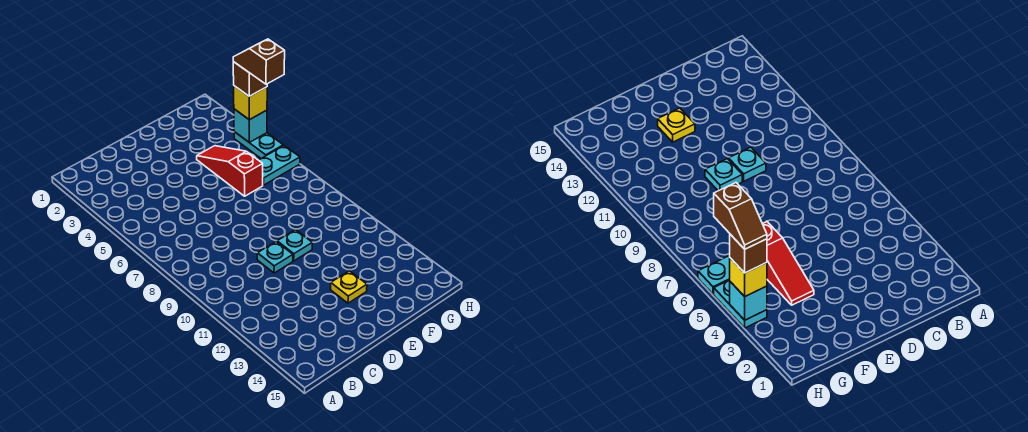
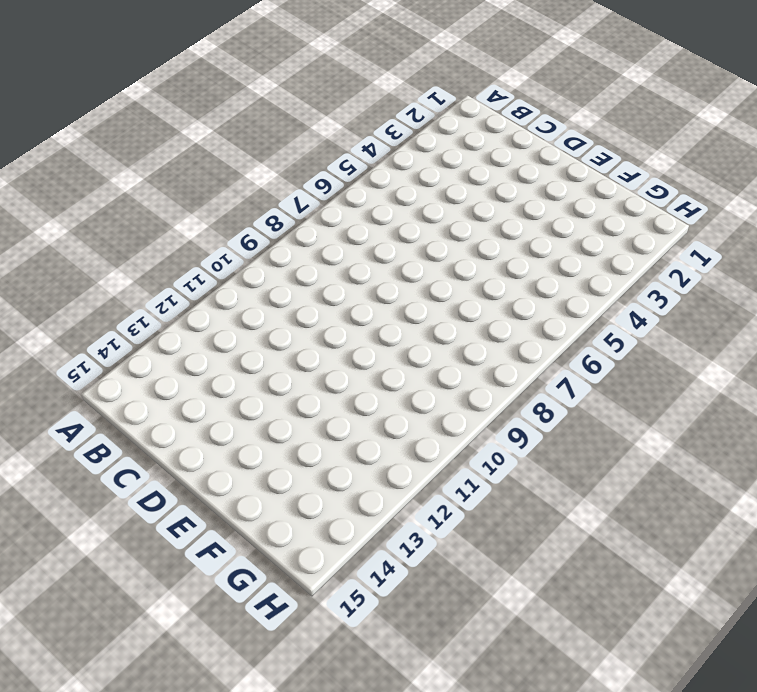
none -> cyan 1x1 plate [257,242,293,273]
none -> cyan 1x1 plate [277,230,312,261]

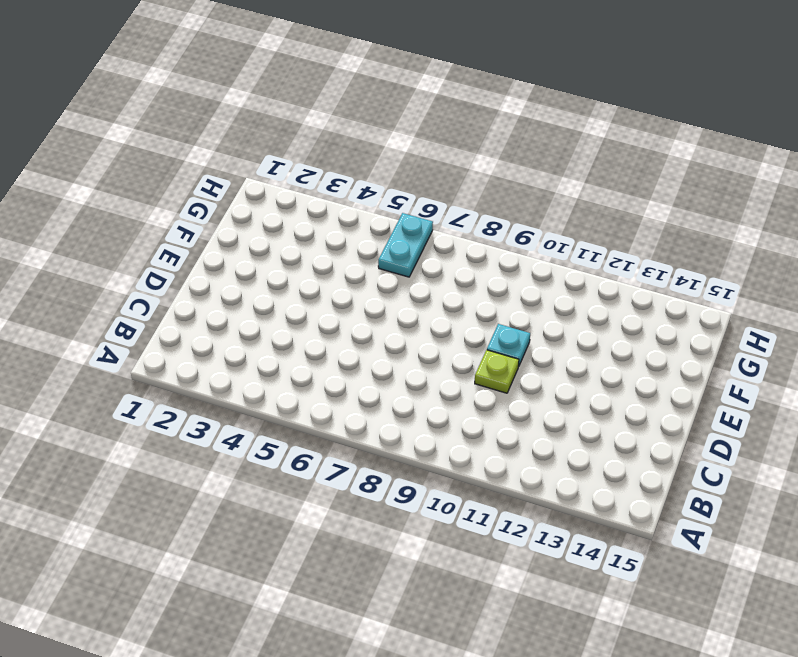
lime 1x1 plate [475,350,519,393] -> cyan 1x1 plate [257,242,293,273]
none -> yellow 1x1 plate [331,271,367,303]
none -> red 1x3 slope [197,146,263,196]

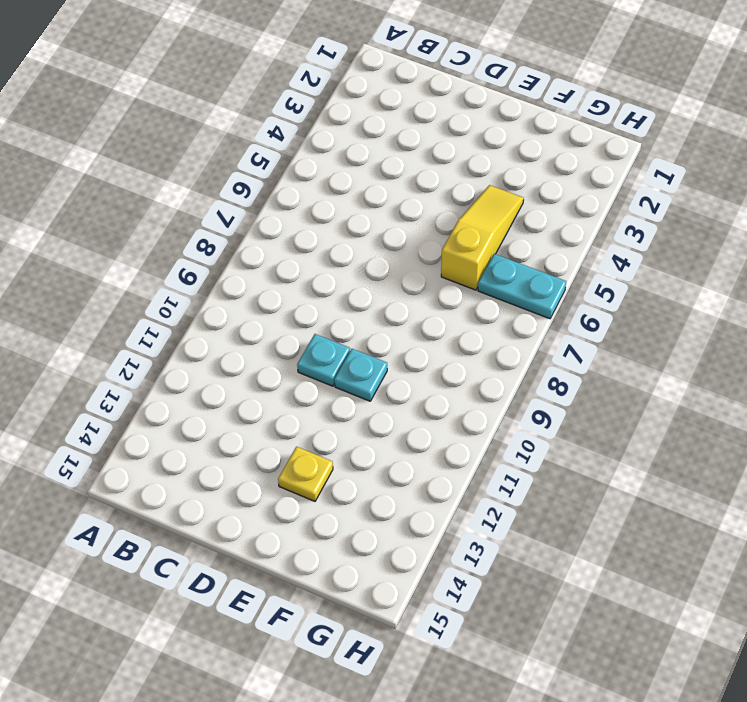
yellow 1x3 slope [441,185,524,290] -> red 1x3 slope [197,146,263,196]
none -> cyan 1x2 plate [234,132,283,159]
none -> cyan 1x1 brick [234,109,267,142]

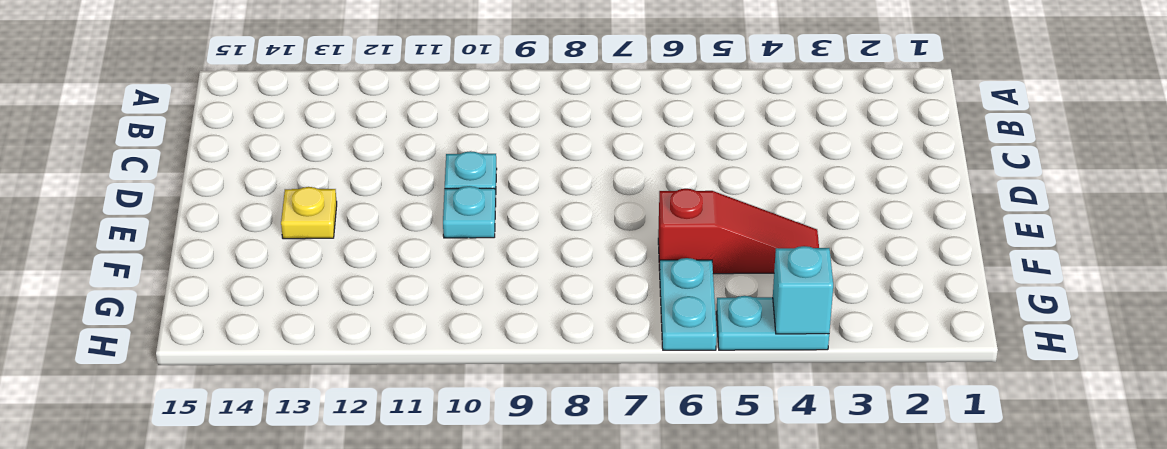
none -> yellow 1x1 brick [234,86,267,120]
none -> brown 1x1 brick [233,62,267,96]

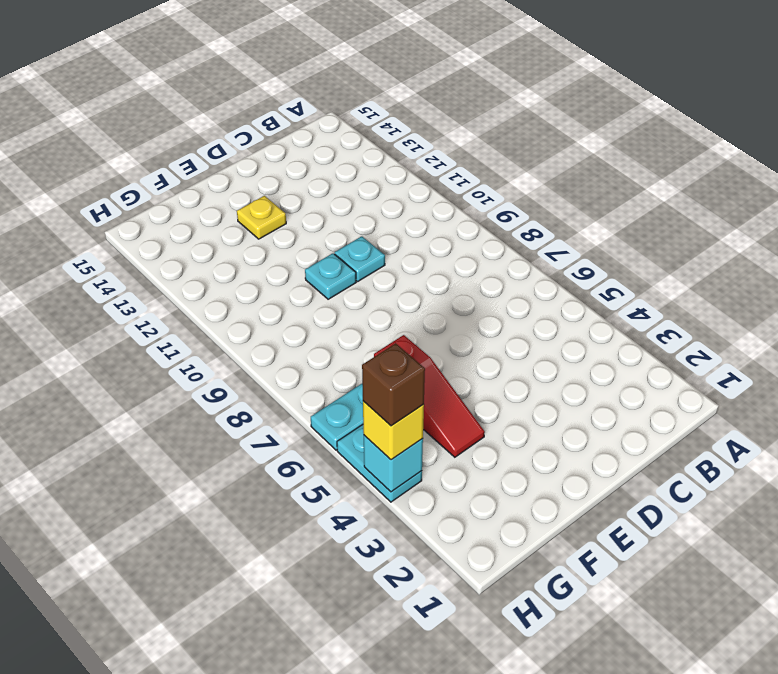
none -> brown 1x2 slope [233,39,285,84]

